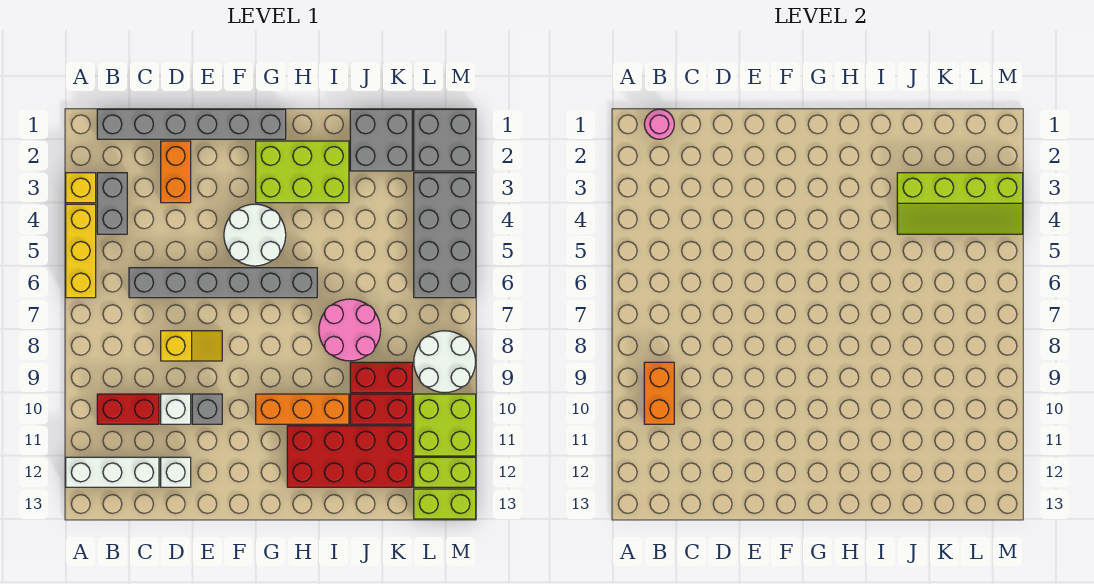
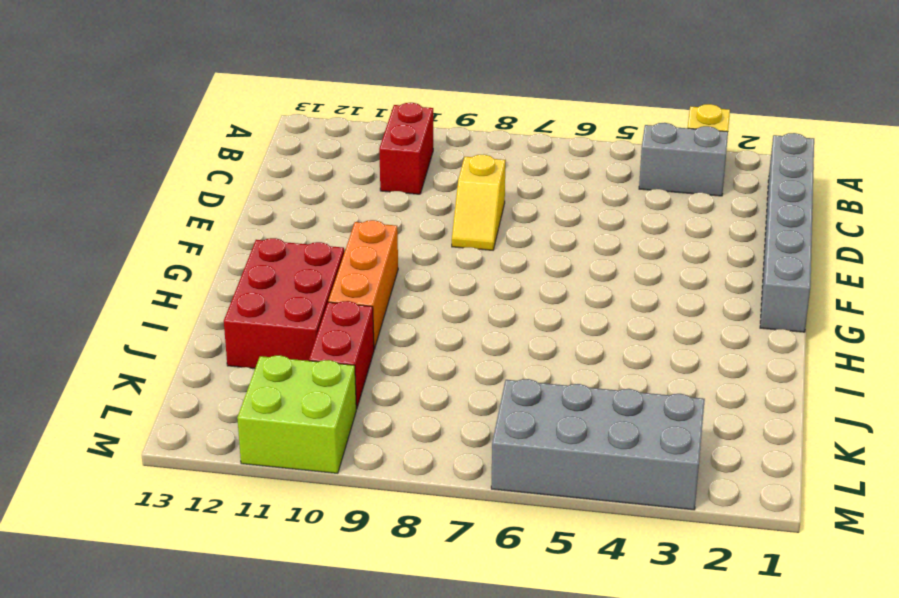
red 2x3 brick [224,238,344,368] -> red 2x4 brick [287,426,412,487]
none -> yellow 1x3 brick [66,204,96,298]
none -> white 1x3 brick [66,457,159,487]
none -> grey 1x6 brick [129,268,317,298]

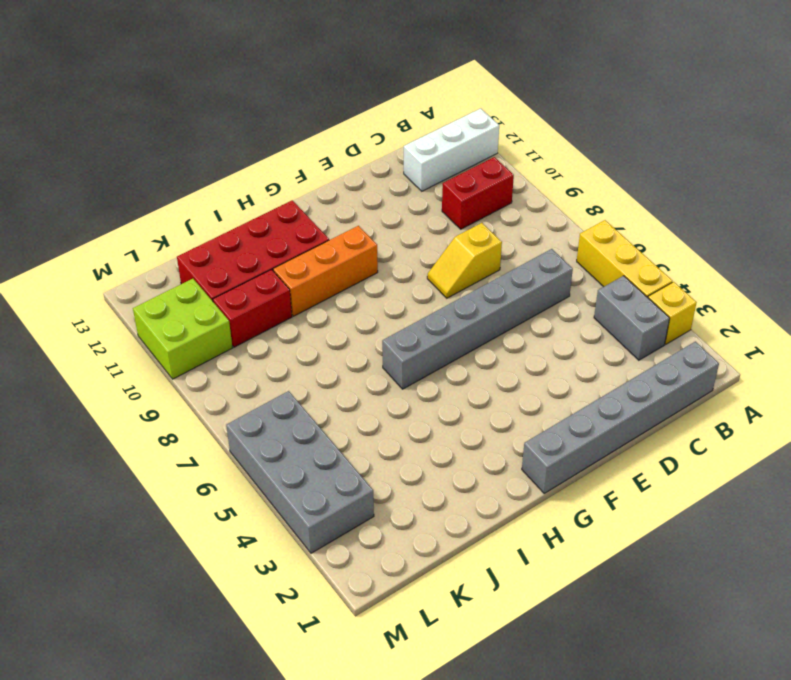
none -> orange 1x2 brick [161,141,191,203]
none -> white 1x1 brick [161,394,191,424]
none -> white 1x1 brick [161,457,191,487]

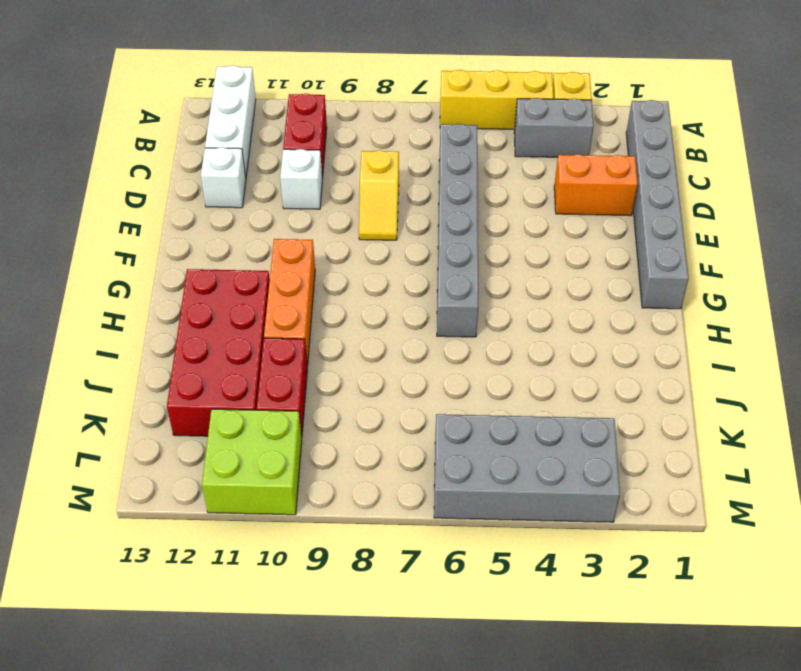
none -> grey 1x1 brick [192,394,222,424]
none -> white 2x2 round brick [224,204,286,266]
none -> lime 2x3 brick [256,141,349,203]

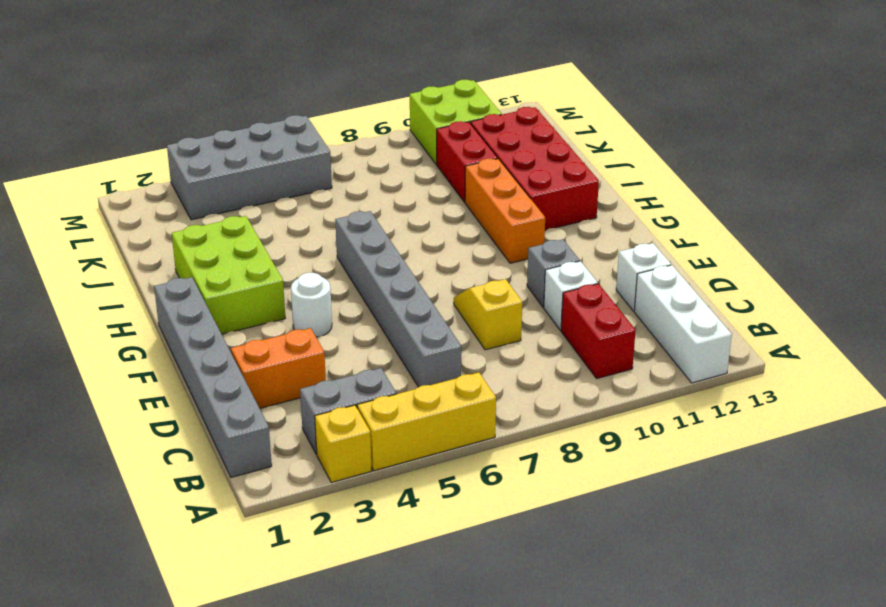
white 1x1 round brick [291,273,332,337] -> white 2x2 round brick [224,204,286,266]
none -> pink 2x2 round brick [319,299,381,361]
none -> grey 2x2 brick [350,109,412,171]
none -> red 1x2 brick [350,362,412,393]

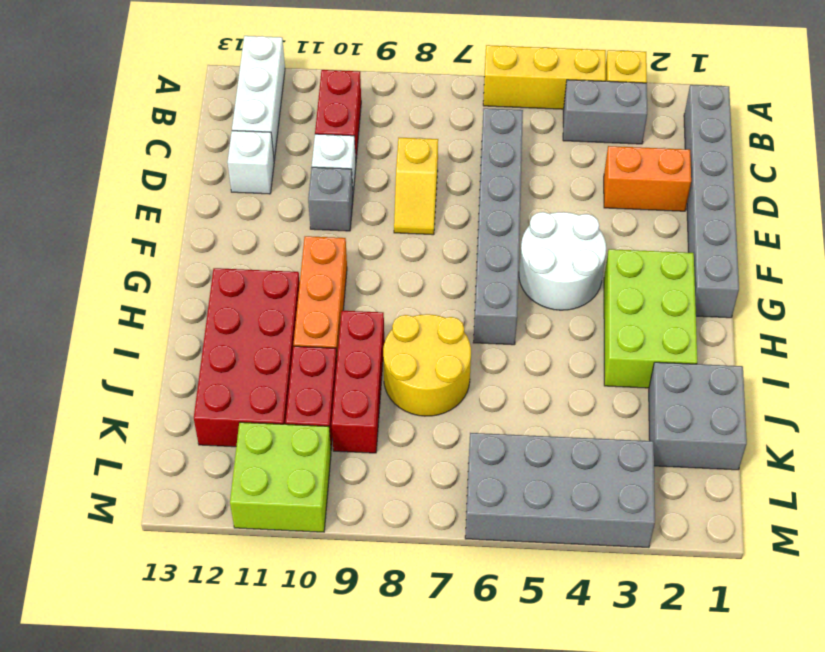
yellow 2x2 round brick [383,314,471,416] -> pink 2x2 round brick [319,299,381,361]
red 1x3 brick [332,311,384,453] -> red 1x2 brick [350,362,412,393]
none -> grey 2x2 brick [414,109,476,171]
none -> white 2x2 round brick [414,331,476,393]
none -> lime 1x2 brick [414,457,476,487]

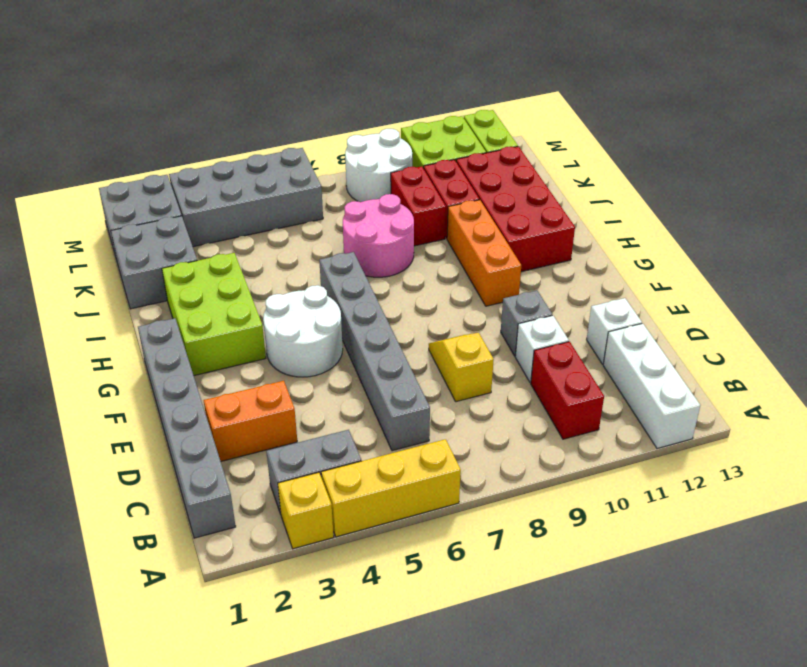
none -> lime 1x2 brick [414,489,476,519]
none -> pink 1x1 round brick [644,109,674,139]
none -> orange 1x2 brick [644,362,674,424]

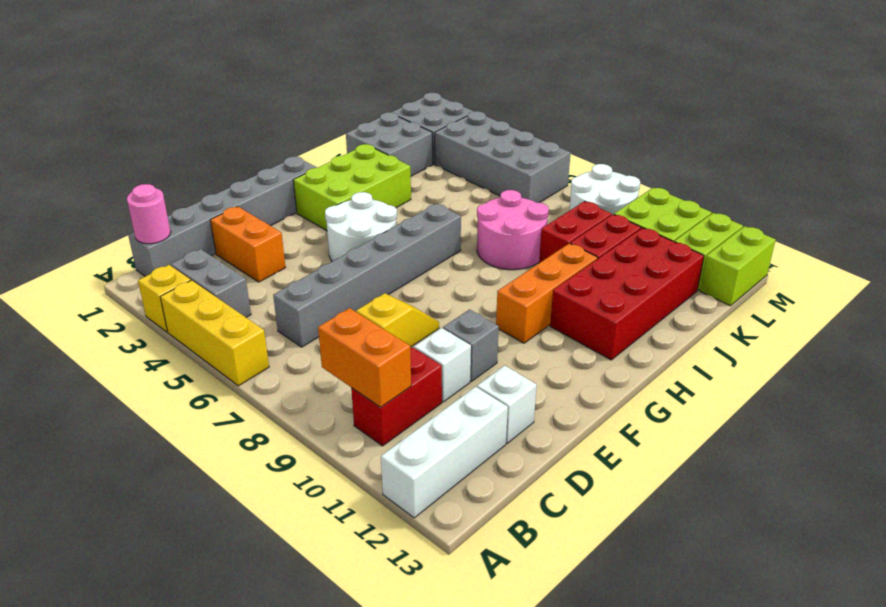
none -> lime 2x4 slope [897,173,1023,234]

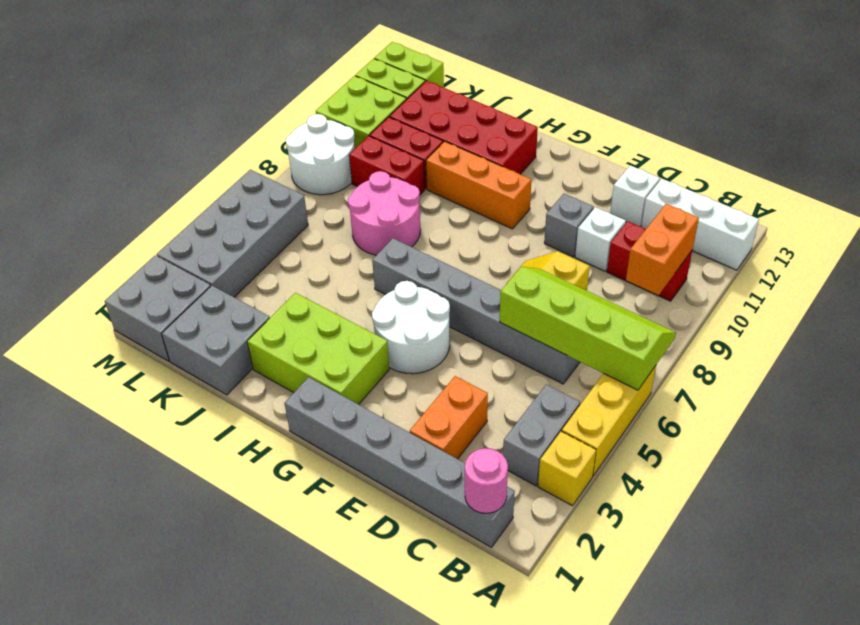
lime 2x4 slope [500,267,676,390] -> lime 2x4 slope moved to [897,173,1023,234]

